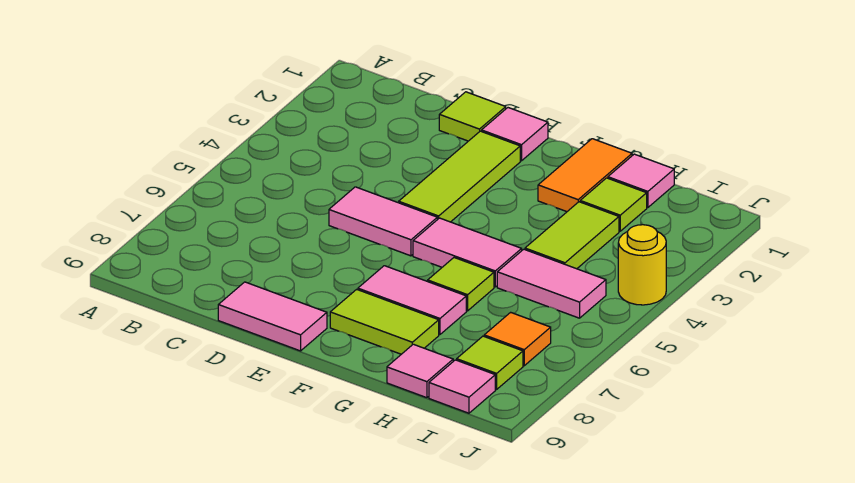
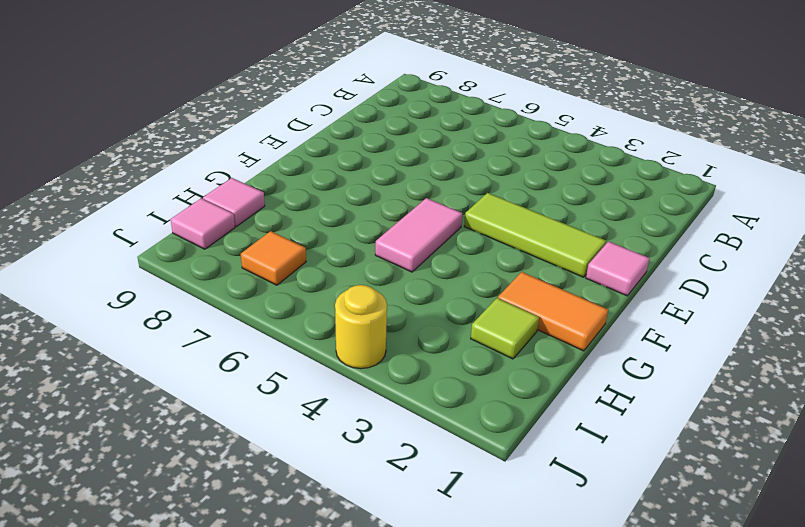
none -> lime 1x1 tile [439,92,506,141]
none -> pink 1x2 tile [329,187,437,256]
none -> pink 1x2 tile [218,282,327,351]

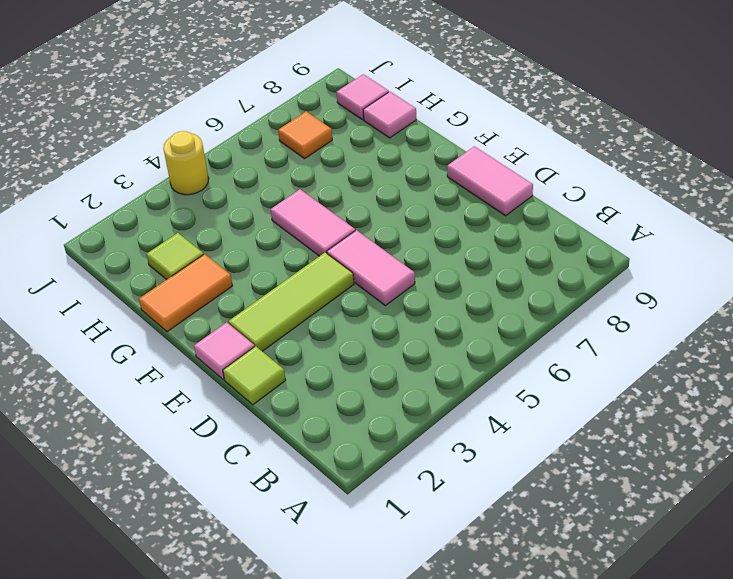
none -> pink 1x2 tile [358,266,466,335]
none -> lime 1x2 tile [330,289,439,354]
none -> lime 1x1 tile [428,258,494,311]

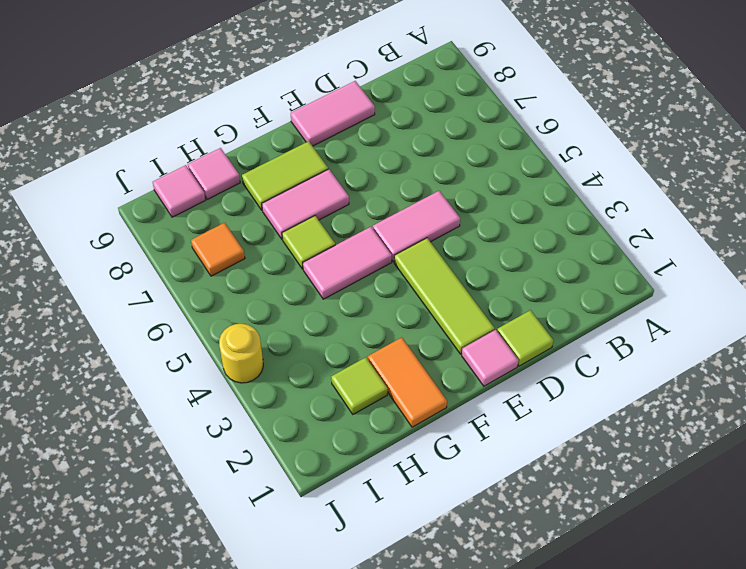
none -> pink 1x1 tile [608,154,674,208]
none -> lime 1x2 tile [525,202,619,269]
none -> pink 1x2 tile [497,249,606,318]

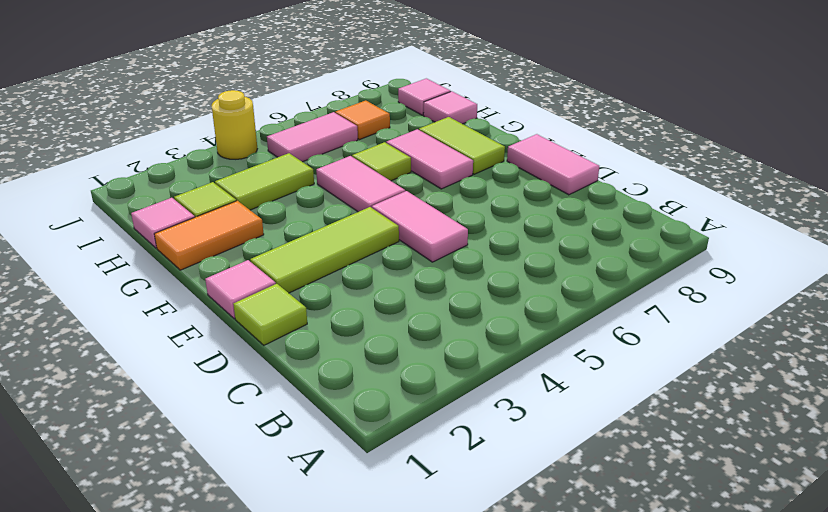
pink 1x2 tile [267,112,358,162] -> pink 1x2 tile turned to [497,249,606,318]
none -> lime 1x1 tile [457,336,523,389]

